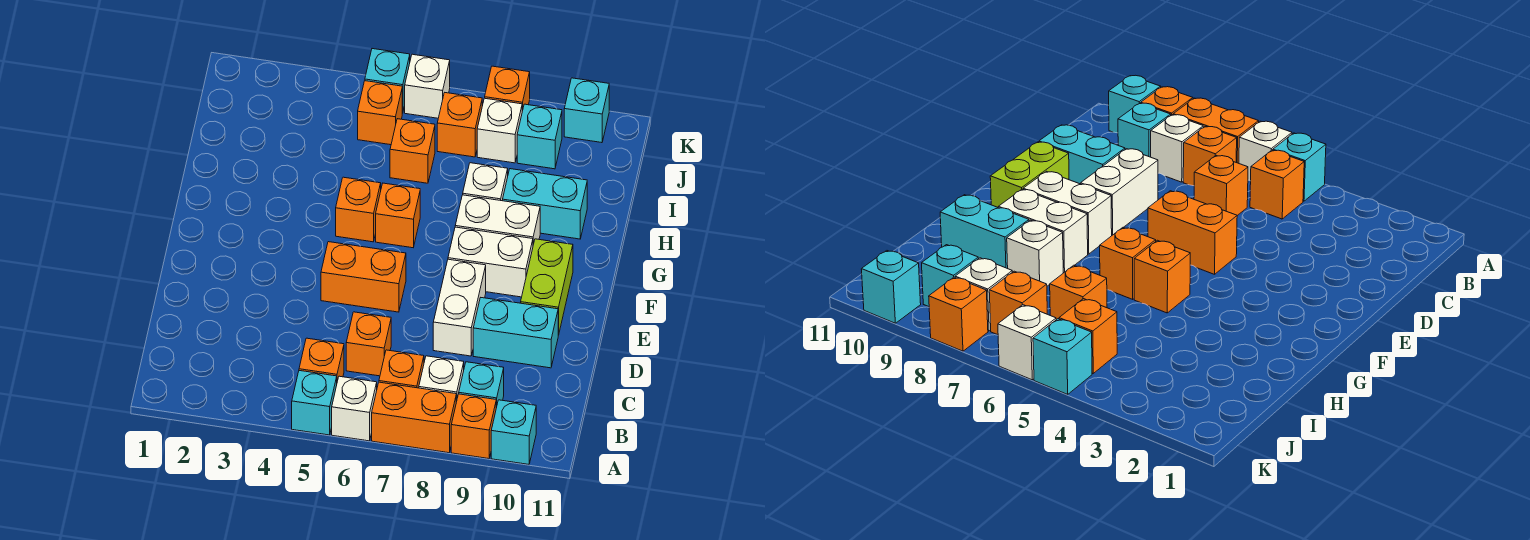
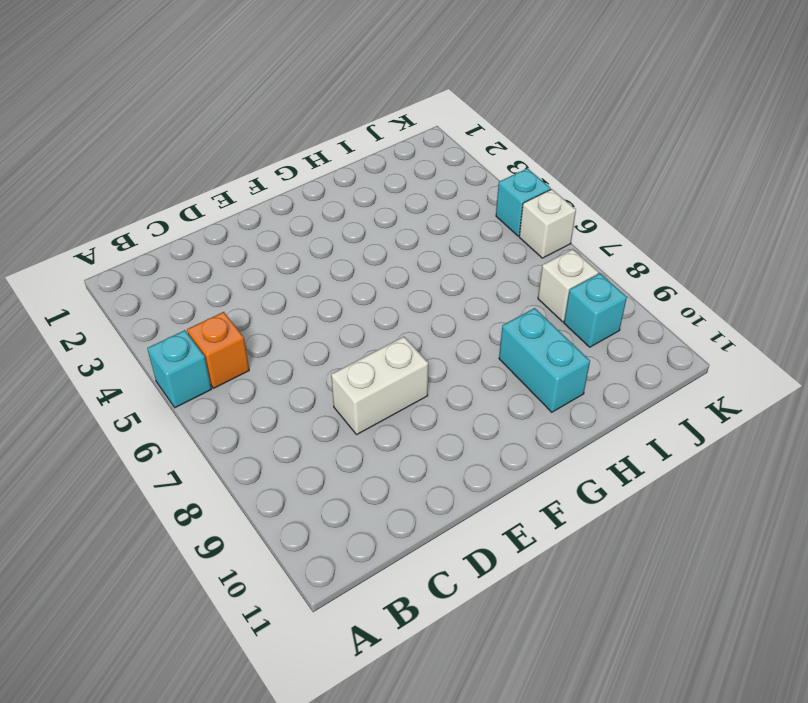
none -> white 1x1 brick [332,376,377,441]
none -> orange 1x2 brick [372,382,456,453]
none -> orange 1x1 brick [451,394,496,459]

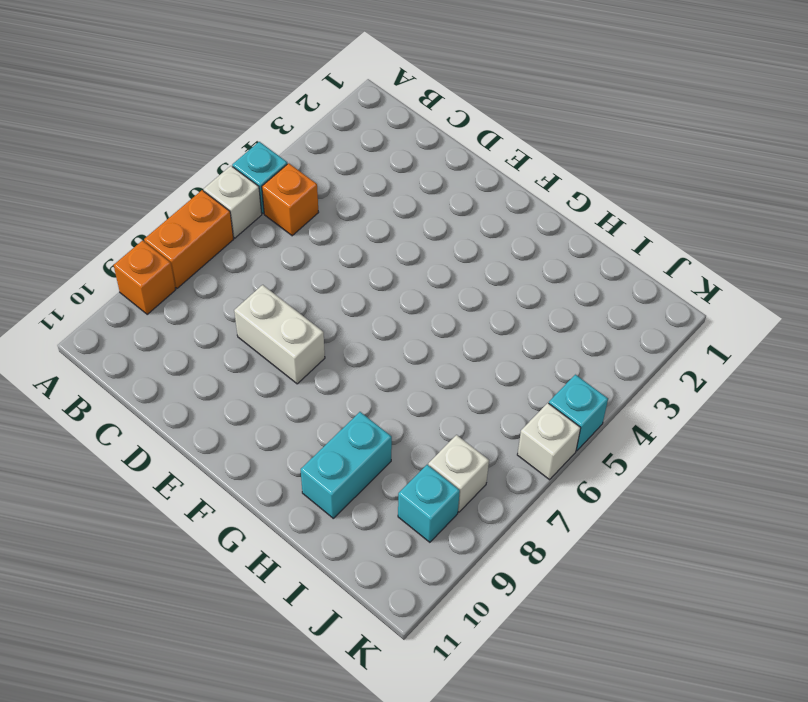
none -> cyan 1x1 brick [491,400,536,464]
none -> orange 1x1 brick [379,350,424,388]
none -> white 1x1 brick [419,356,464,402]

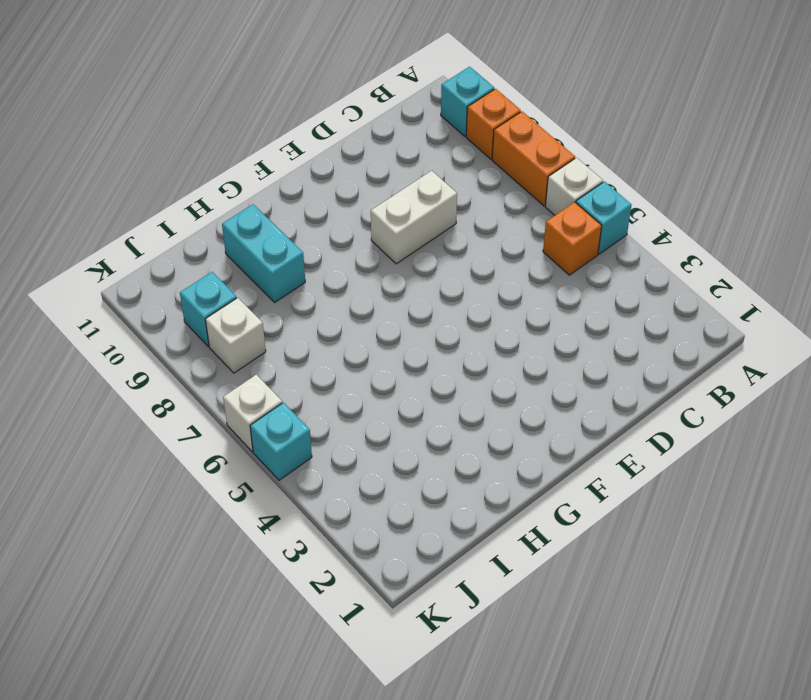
none -> orange 1x1 brick [379,350,424,388]
none -> white 1x1 brick [419,356,464,402]
none -> cyan 1x1 brick [459,362,504,408]

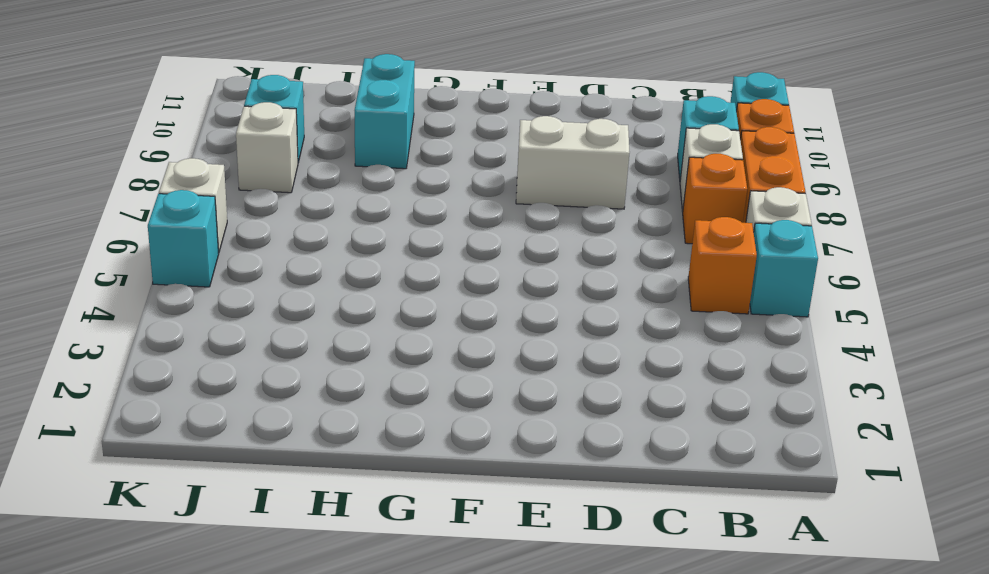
none -> orange 1x1 brick [346,312,391,376]
none -> cyan 1x2 brick [473,298,558,368]
none -> orange 1x2 brick [321,242,406,312]

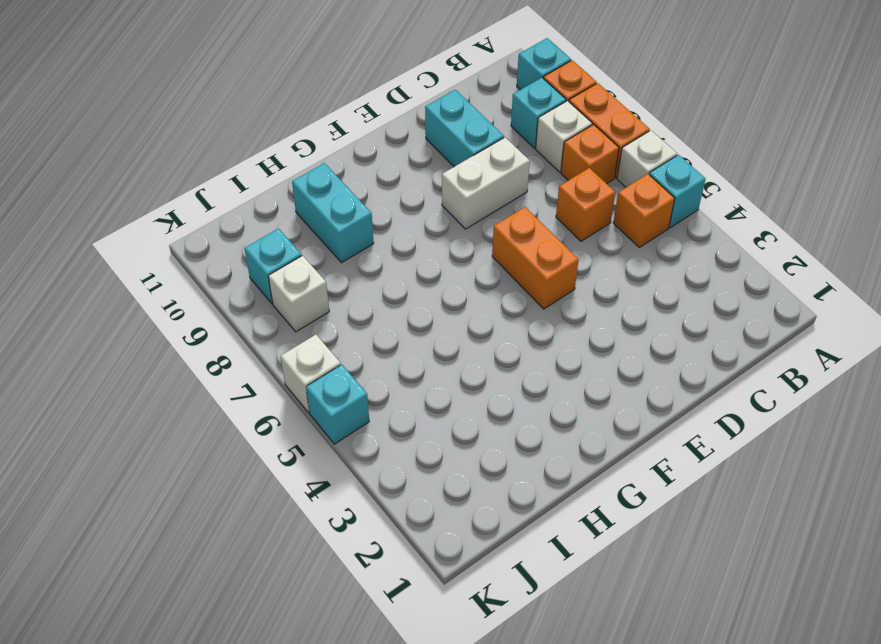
none -> lime 1x2 brick [521,239,573,335]
none -> white 1x2 brick [448,227,533,297]
none -> orange 1x1 brick [336,177,381,242]

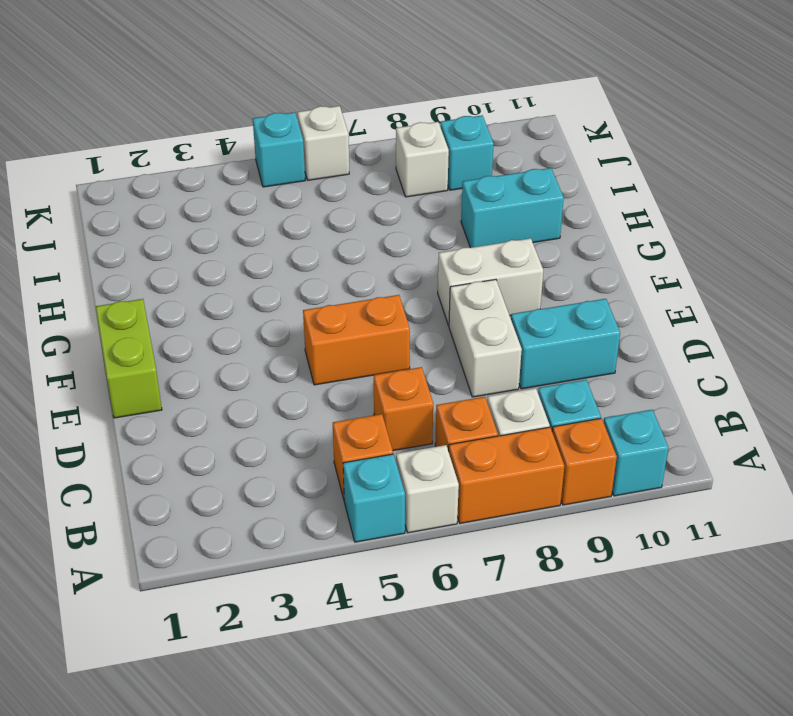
lime 1x2 brick [96,299,162,418] -> lime 1x2 brick moved to [521,239,573,335]
none -> orange 1x1 brick [336,177,381,242]
none -> orange 1x1 brick [376,183,420,248]
none -> white 1x2 brick [455,195,540,244]

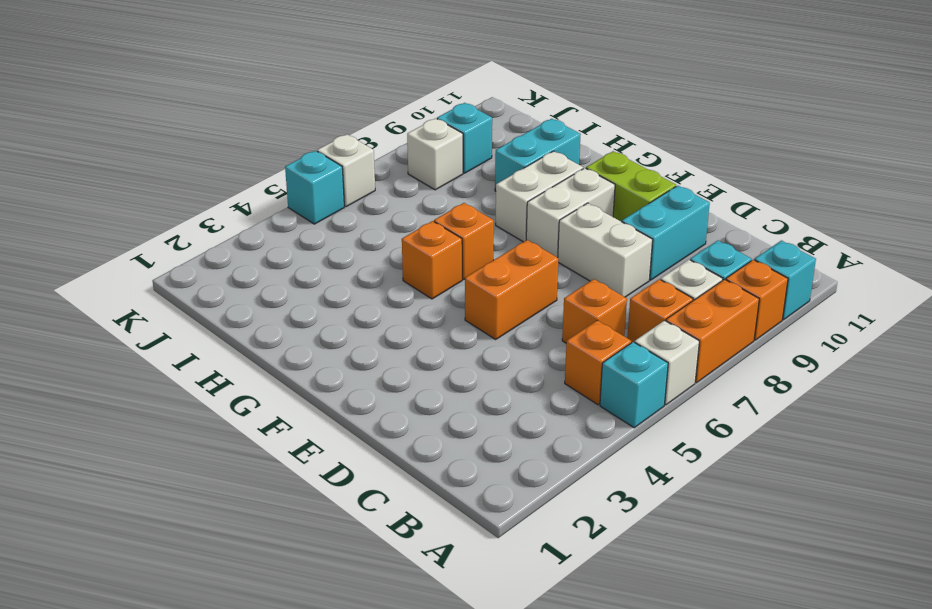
none -> white 1x1 brick [463,163,508,201]
none -> orange 1x1 brick [390,119,435,183]
none -> orange 1x1 brick [358,81,402,145]

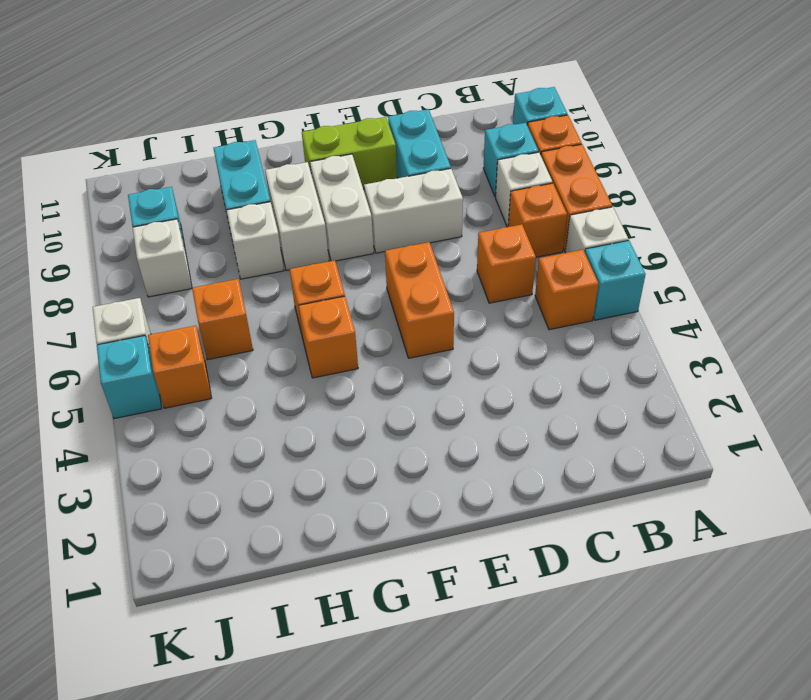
none -> orange 1x1 brick [437,93,482,157]
none -> orange 1x1 brick [485,66,530,111]
none -> cyan 1x1 brick [564,78,609,143]

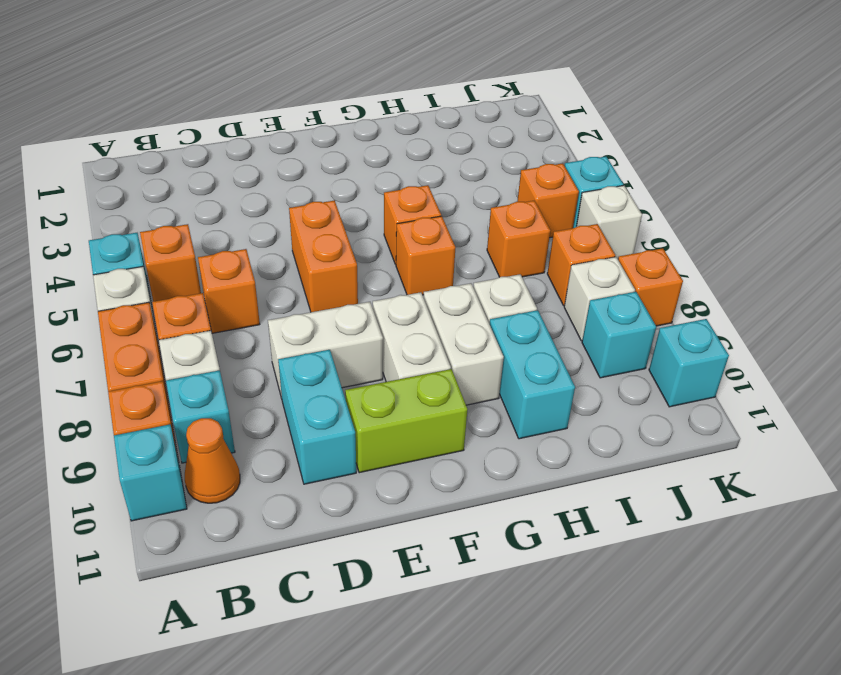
orange 1x1 cone [185,418,240,503] -> none

